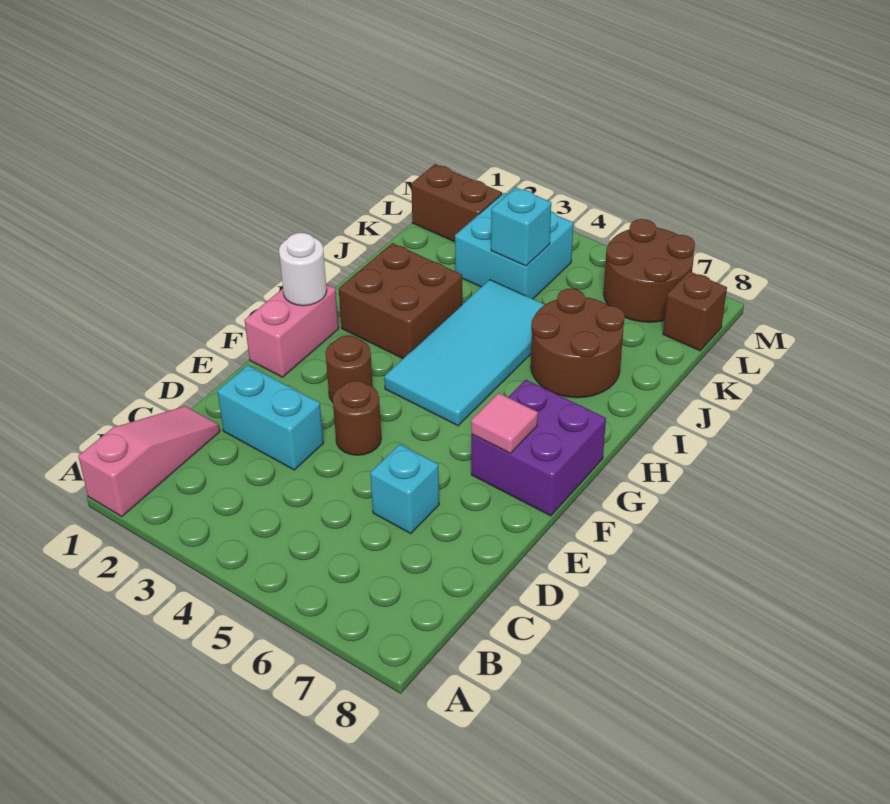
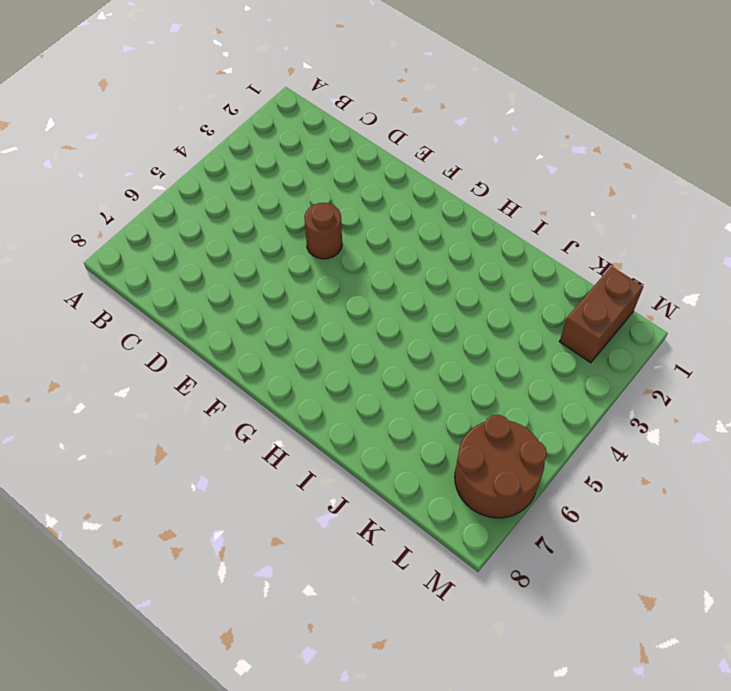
none -> pink 1x3 slope [78,406,220,517]
none -> cyan 1x2 brick [217,365,323,470]
none -> cyan 1x1 brick [370,444,439,534]

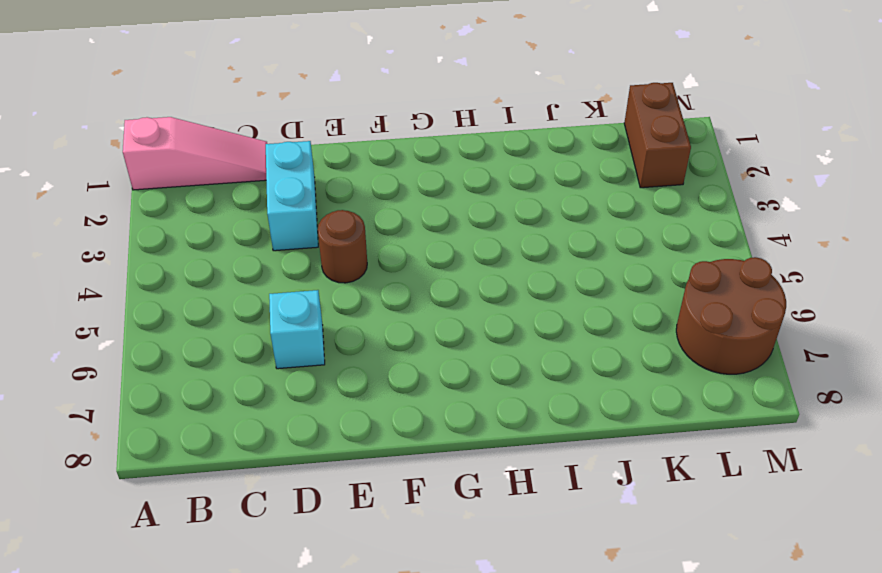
none -> pink 1x2 brick [244,284,339,377]
none -> brown 1x1 round brick [326,336,373,402]
none -> purple 2x2 brick [471,380,606,516]

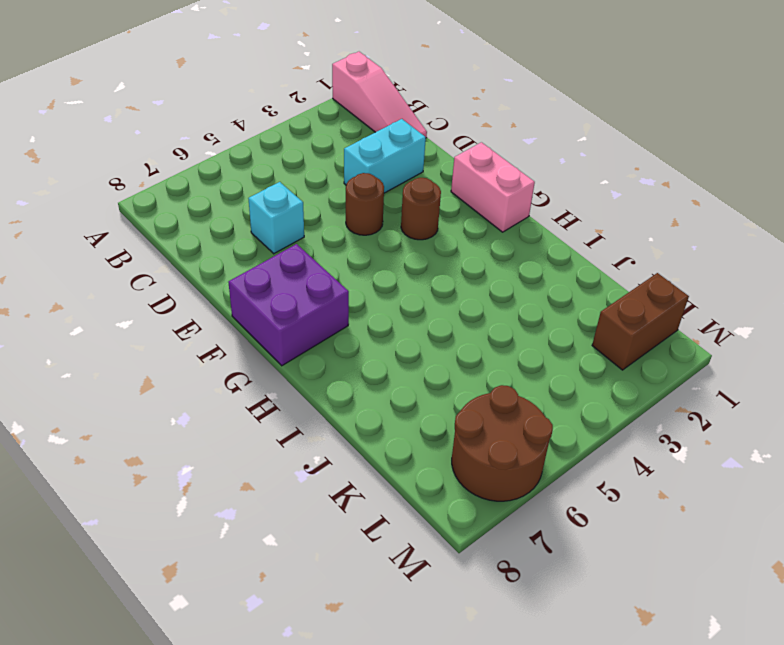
none -> cyan 2x4 tile [384,280,545,426]
none -> brown 2x2 brick [339,243,462,359]
none -> brown 2x2 round brick [531,288,625,398]

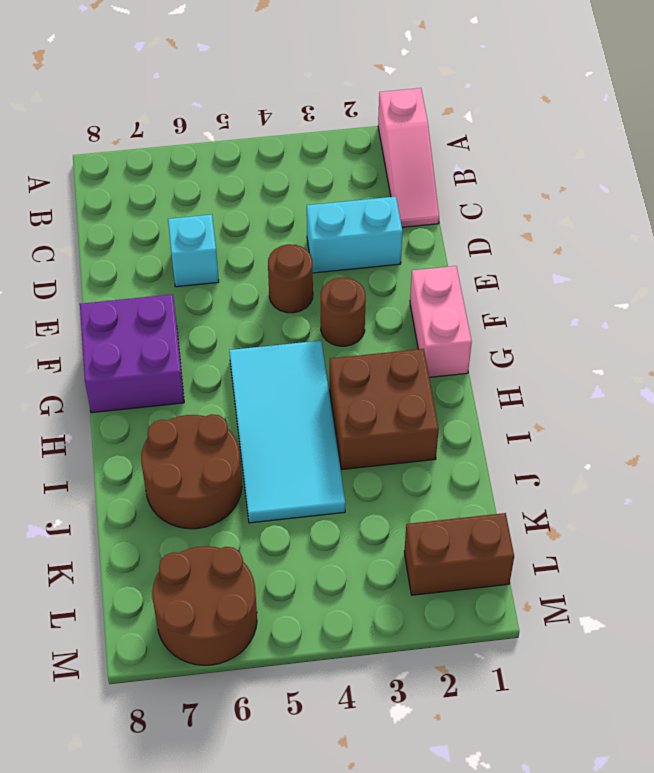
none -> cyan 2x2 brick [455,193,573,299]
none -> brown 1x1 brick [663,271,727,351]
none -> pink 1x1 tile [471,393,538,453]

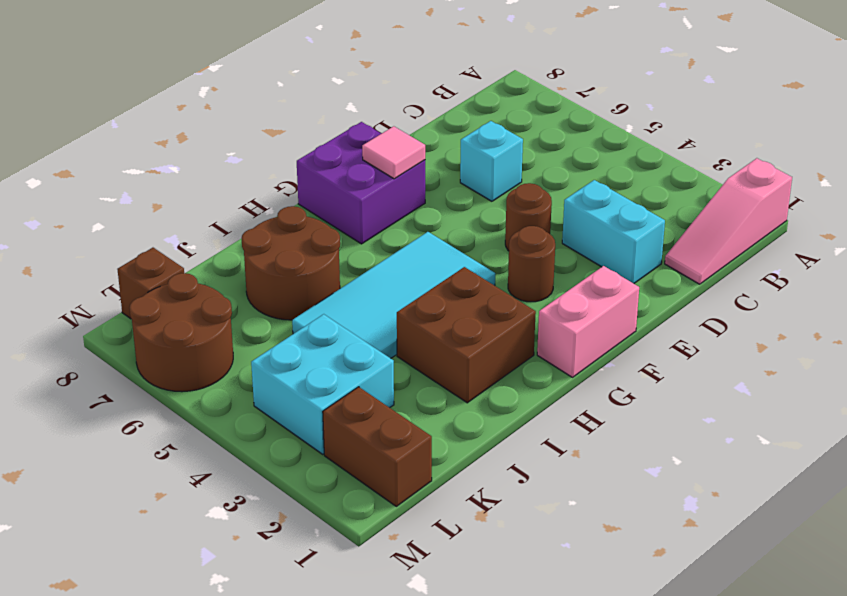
none -> white 1x1 round brick [279,233,327,306]
none -> cyan 1x1 brick [491,187,551,266]

